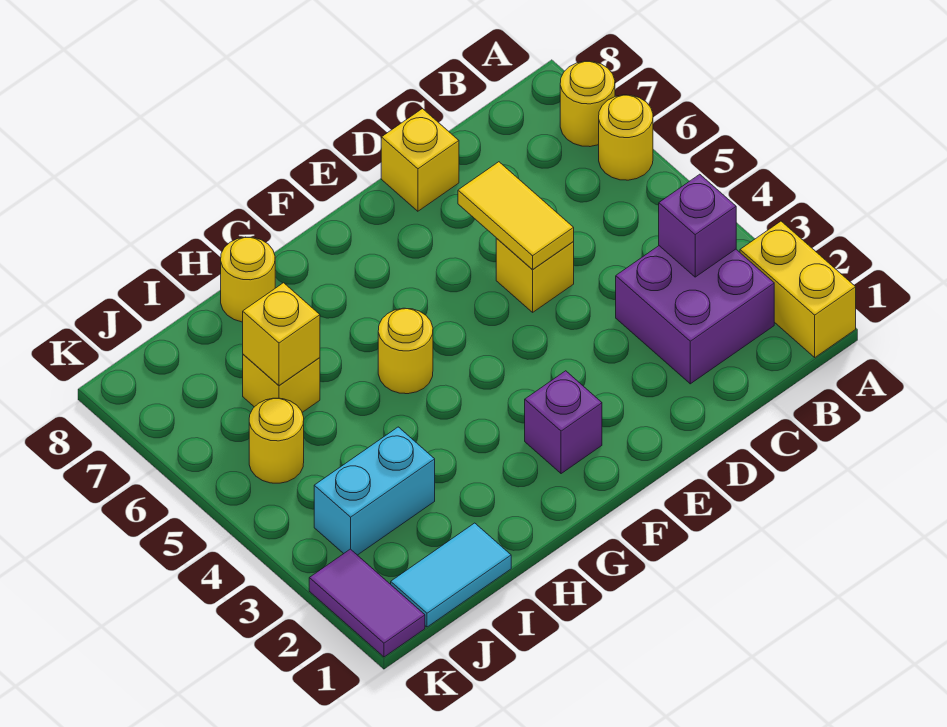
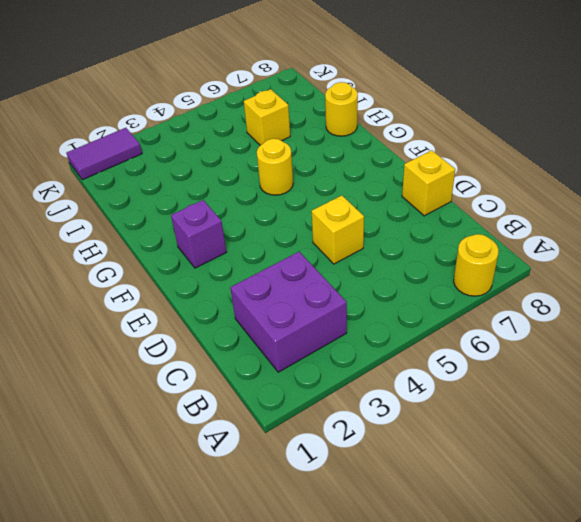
none -> yellow 1x2 brick [740,221,856,357]
none -> yellow 1x1 round brick [599,95,653,180]
none -> cyan 1x2 tile [391,523,511,627]

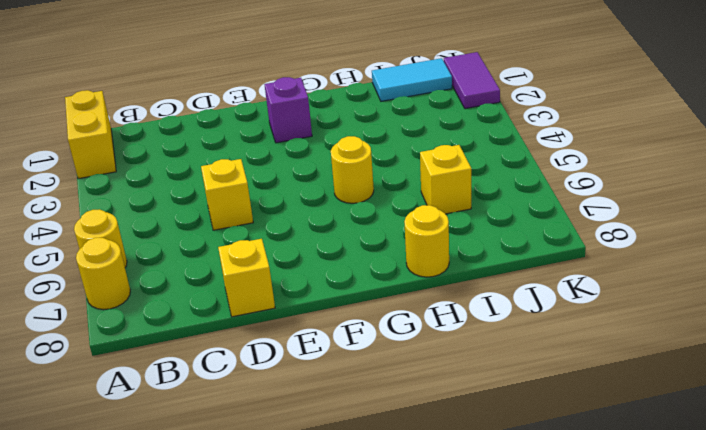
none -> purple 2x2 brick [616,246,774,384]
none -> cyan 1x2 brick [314,427,435,555]
none -> yellow 1x1 round brick [249,398,304,483]

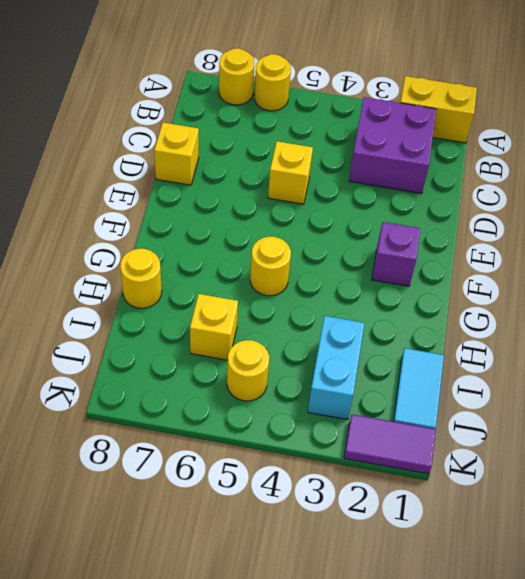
none -> purple 1x1 brick [659,174,736,277]
none -> yellow 1x2 tile [458,162,574,269]
none -> yellow 1x1 brick [243,283,320,385]

